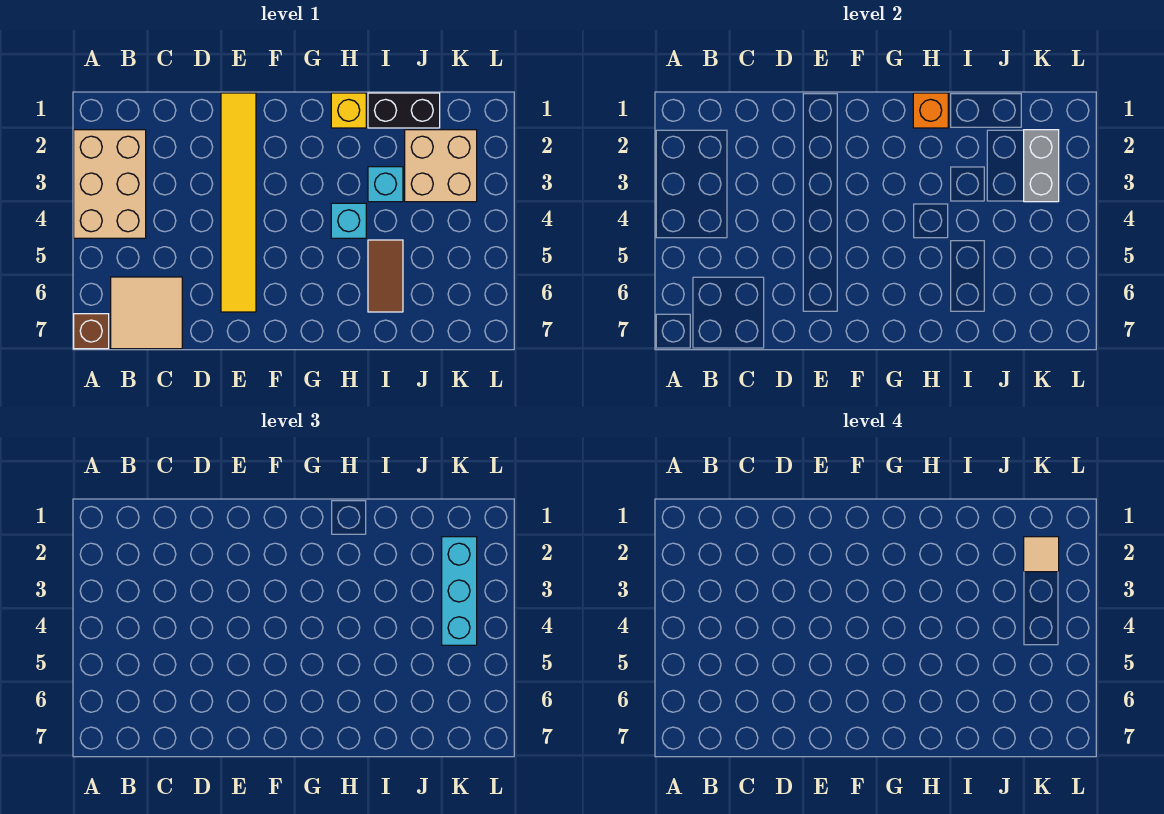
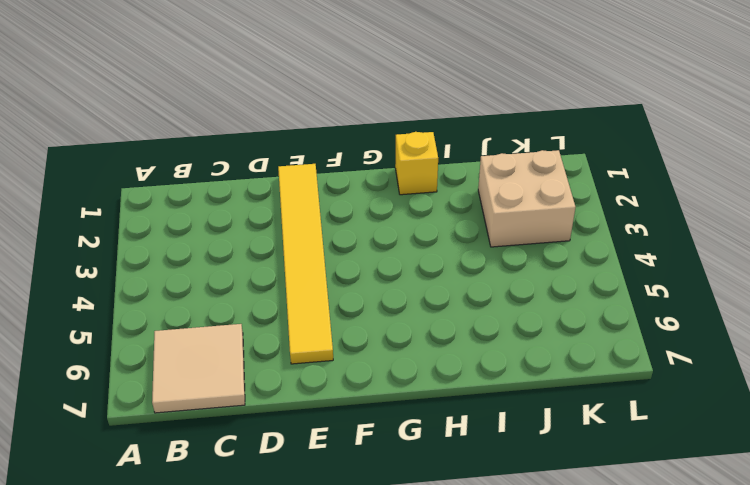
none -> tan 2x3 brick [74,130,146,238]
none -> brown 1x1 brick [74,314,109,349]
none -> cyan 1x1 brick [331,203,366,238]

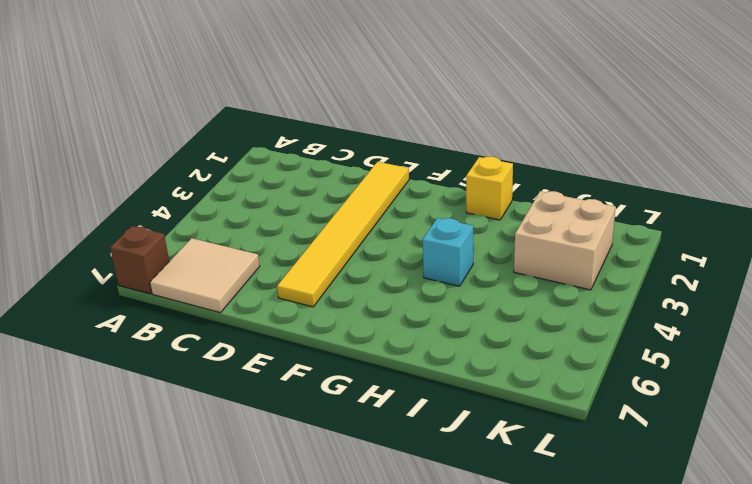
none -> tan 2x3 brick [74,130,146,238]
none -> black 1x2 brick [368,93,440,128]
none -> cyan 1x1 brick [368,167,403,202]

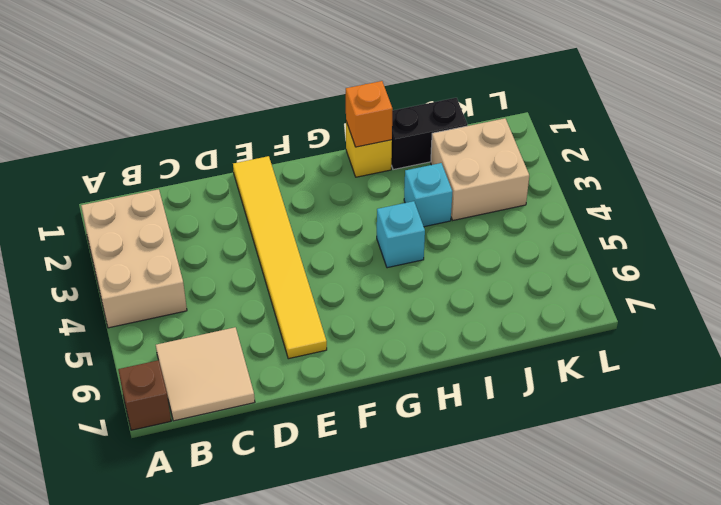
none -> brown 1x2 tile [368,240,403,312]
none -> grey 1x2 brick [1024,130,1059,202]
none -> cyan 1x3 brick [442,537,477,645]

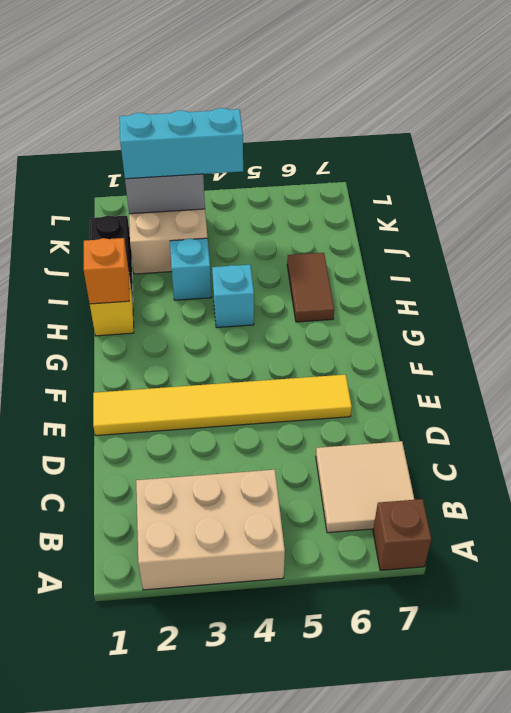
brown 1x2 tile [287,253,334,322] -> brown 1x2 tile turned to [368,240,403,312]
none -> tan 1x1 tile [1024,537,1059,572]

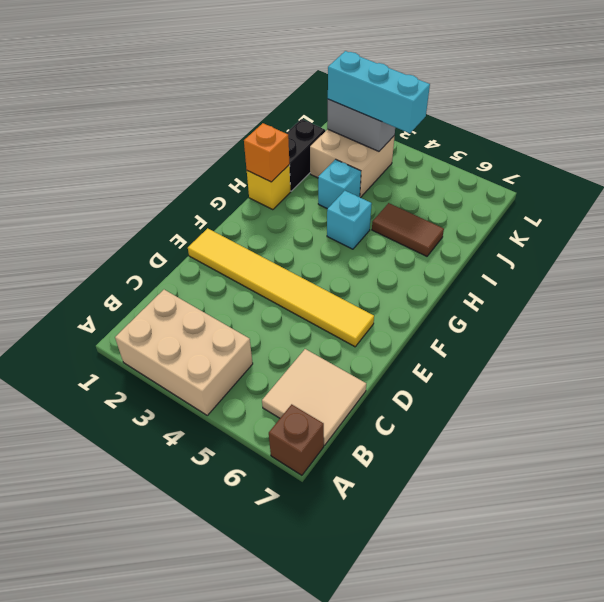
none -> tan 1x1 tile [1024,537,1059,572]

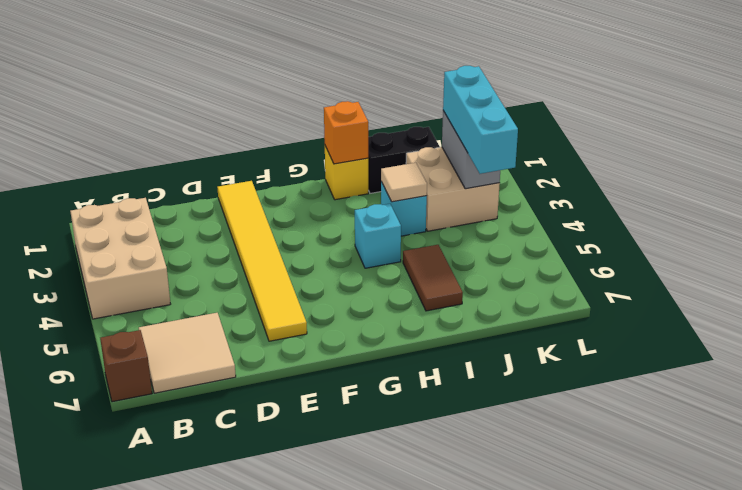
tan 1x1 tile [381,163,427,202] -> tan 1x1 tile moved to [1024,537,1059,572]

